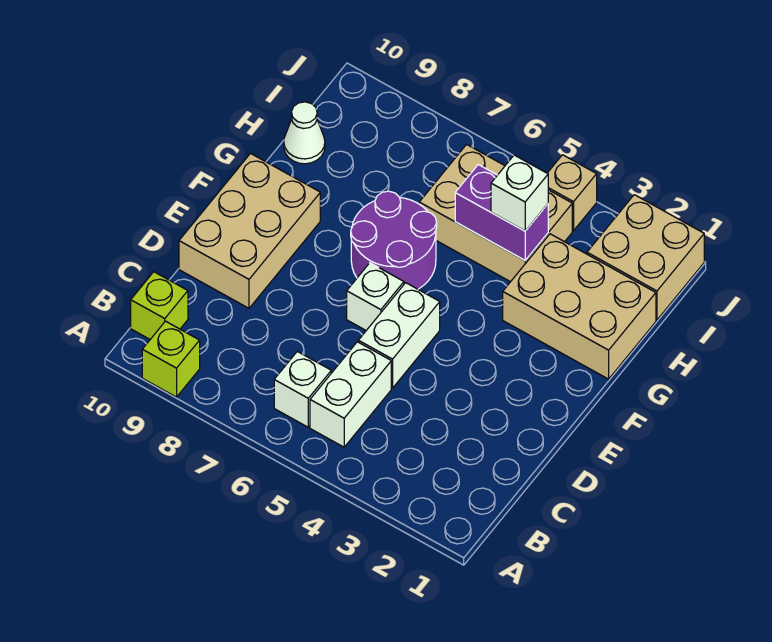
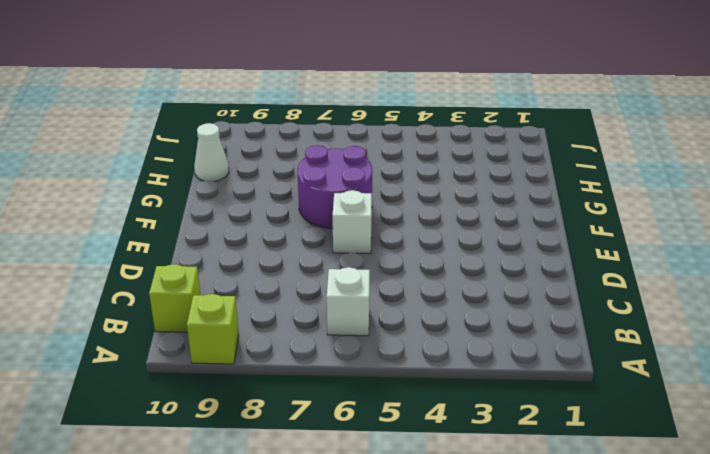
none -> white 1x2 brick [310,342,391,447]
none -> white 1x2 brick [358,283,440,388]
none -> tan 2x3 brick [179,154,320,308]

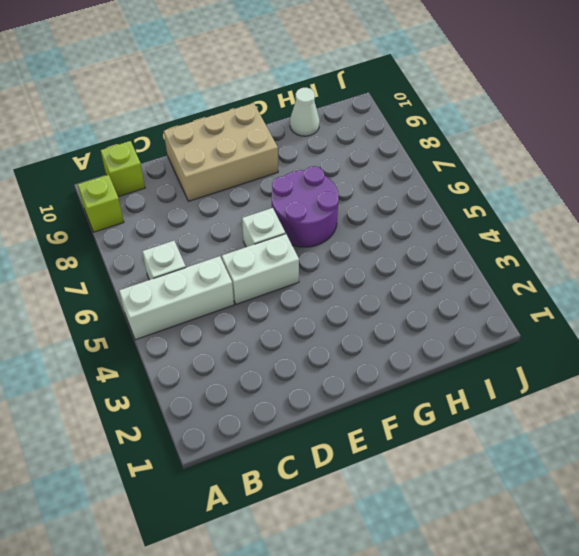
white 1x3 brick [119,256,234,340] -> white 1x2 brick [310,342,391,447]
none -> tan 2x3 brick [503,234,656,379]
none -> tan 2x3 brick [419,145,572,282]
none -> tan 2x2 brick [587,195,704,320]

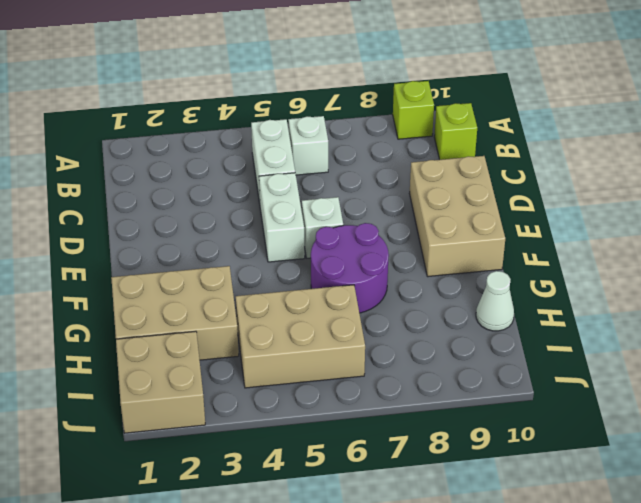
none -> tan 1x1 brick [547,155,597,231]
none -> purple 1x2 brick [455,165,548,260]
none -> white 1x1 brick [491,155,548,231]

